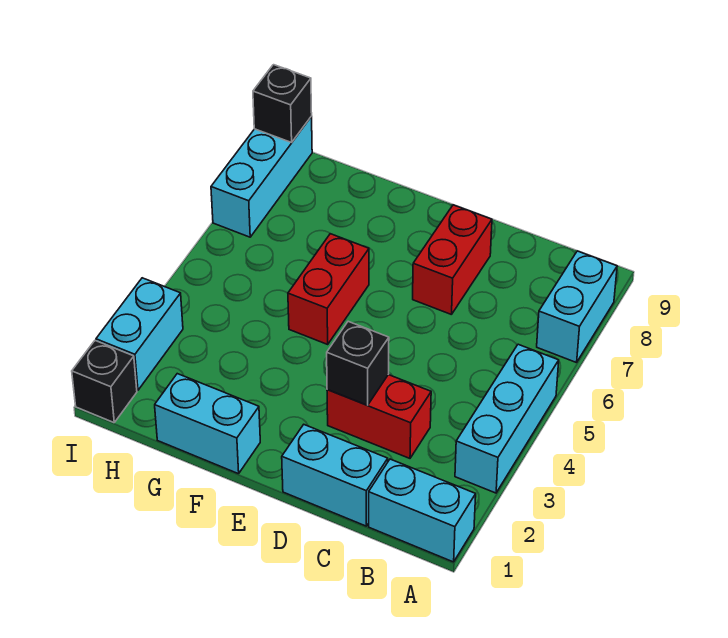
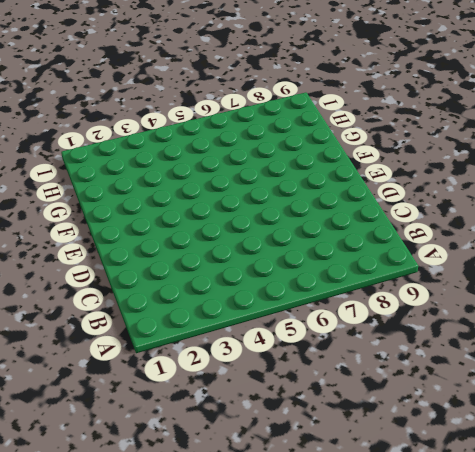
none -> cyan 1x2 brick [369,459,476,562]
none -> cyan 1x3 brick [455,344,559,493]
none -> cyan 1x2 brick [537,251,617,363]

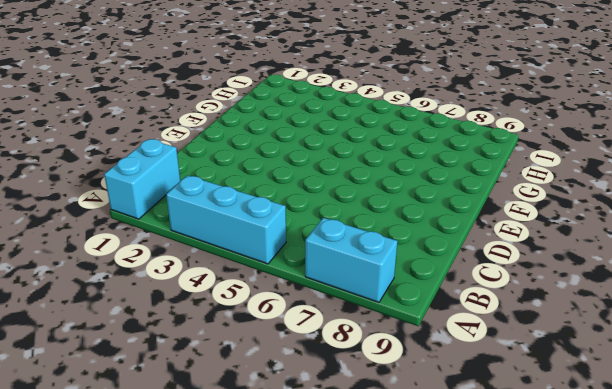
none -> cyan 1x2 brick [282,425,388,526]
none -> red 1x2 brick [327,375,431,458]
none -> red 1x2 brick [413,205,492,315]

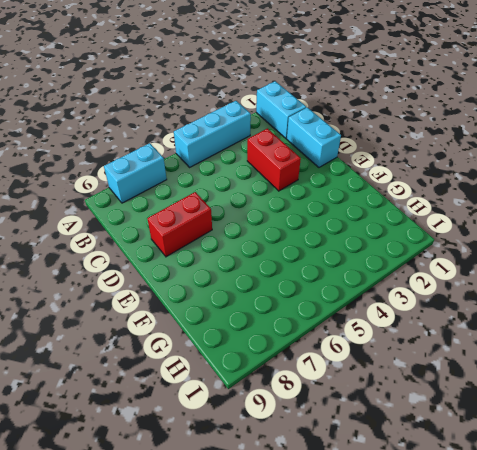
none -> cyan 1x2 brick [155,374,260,474]
none -> red 1x2 brick [288,234,369,344]
none -> black 1x1 brick [72,341,137,423]

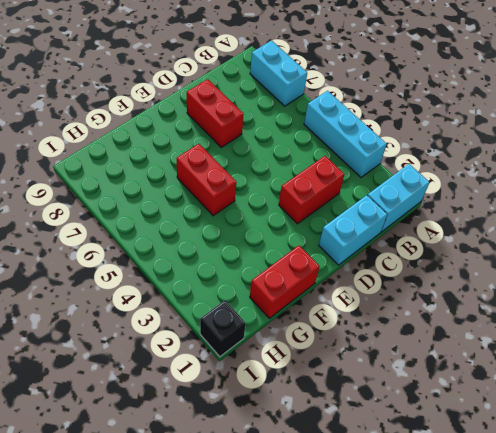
red 1x2 brick [250,246,320,318] -> cyan 1x2 brick [155,374,260,474]
none -> cyan 1x2 brick [96,278,183,390]
none -> cyan 1x3 brick [211,117,312,237]
none -> black 1x1 brick [327,321,389,405]

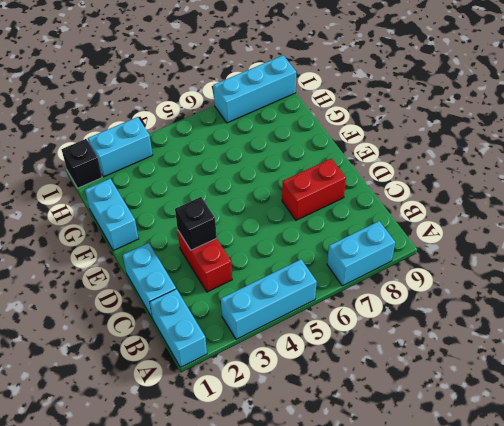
none -> red 1x2 brick [288,234,369,344]
none -> black 1x1 brick [253,65,312,142]

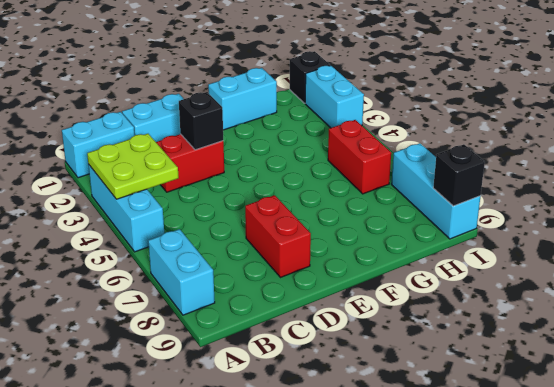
lime 2x2 plate [87,134,179,199] -> none
red 1x2 brick [328,120,391,194] -> red 1x2 brick moved to [288,234,369,344]

